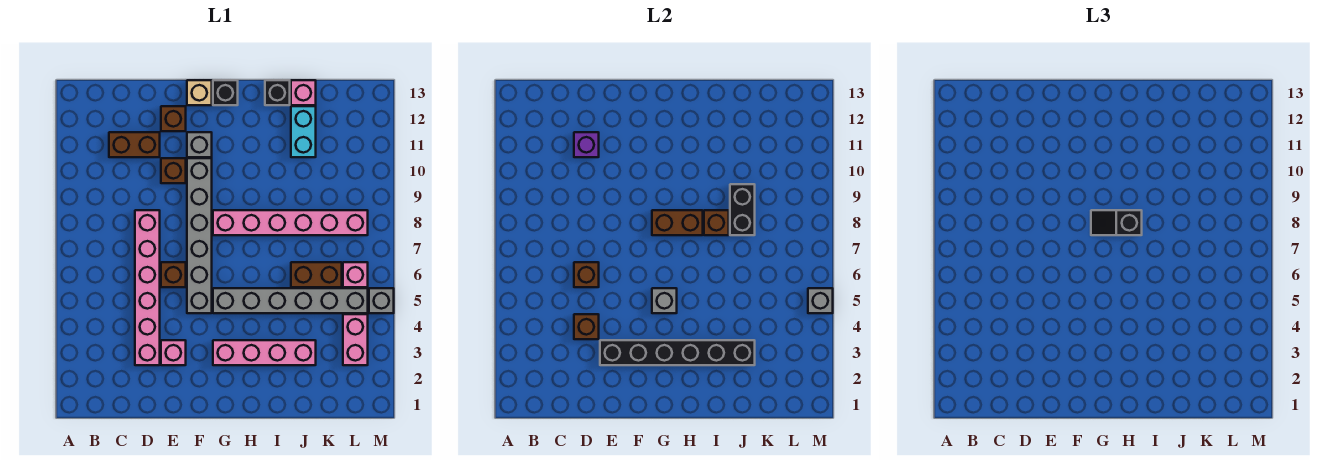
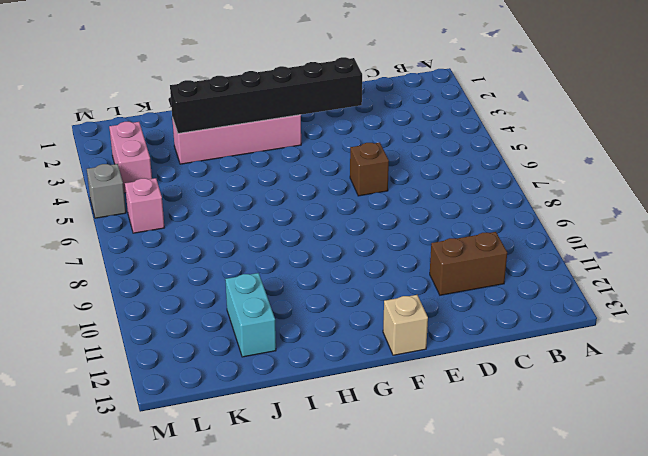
none -> pink 1x6 brick [135,210,160,365]
none -> pink 1x1 brick [161,340,186,365]
none -> brown 1x1 brick [161,158,186,183]
none -> brown 1x1 brick [161,106,186,131]

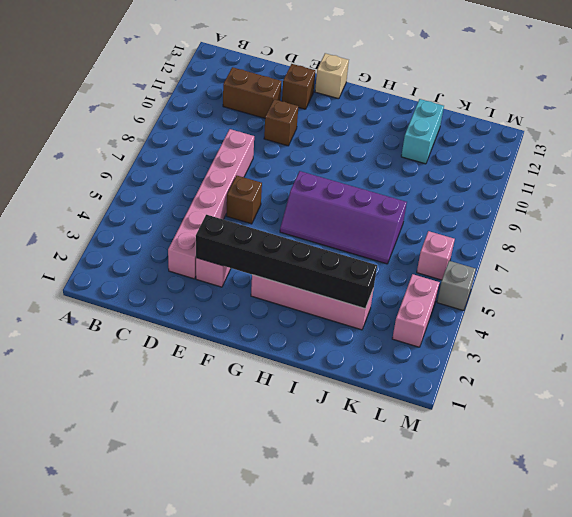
purple 2x4 slope [280,171,407,264] -> brown 1x2 brick [291,262,342,287]
none -> grey 1x6 brick [187,158,212,313]
none -> grey 1x1 brick [187,132,212,157]
none -> grey 1x6 brick [213,288,368,313]
none -> pink 1x6 brick [213,210,368,235]

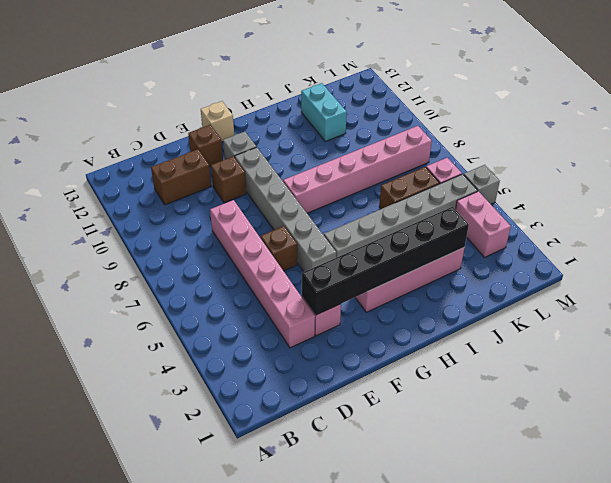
none -> black 1x1 brick [213,80,238,105]
none -> black 1x1 brick [265,80,290,105]
none -> pink 1x1 brick [291,80,316,105]
none -> brown 1x1 brick [574,314,599,339]

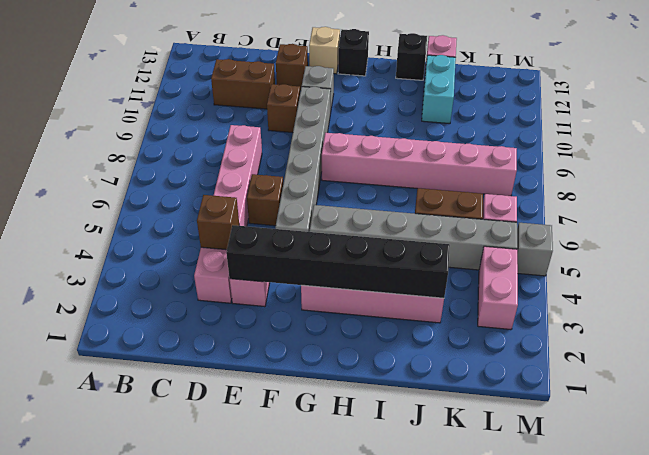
none -> brown 1x1 brick [574,262,599,287]
none -> purple 1x1 brick [574,132,599,157]
none -> grey 1x1 brick [652,288,677,313]
none -> brown 1x2 brick [652,210,703,235]

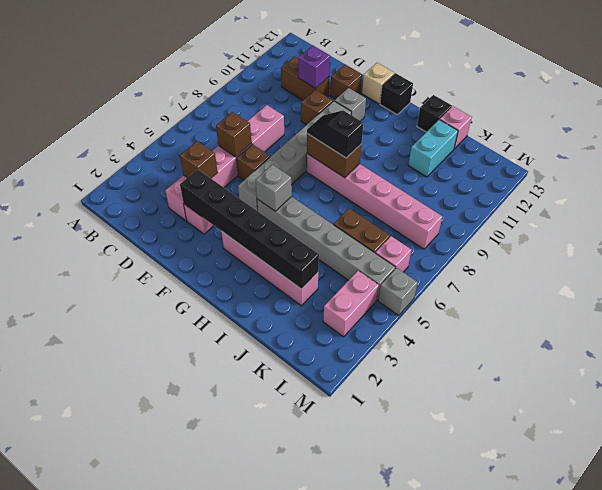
none -> brown 1x1 brick [704,210,729,235]
none -> black 1x2 brick [730,184,755,235]
none -> grey 1x1 brick [808,288,833,313]

